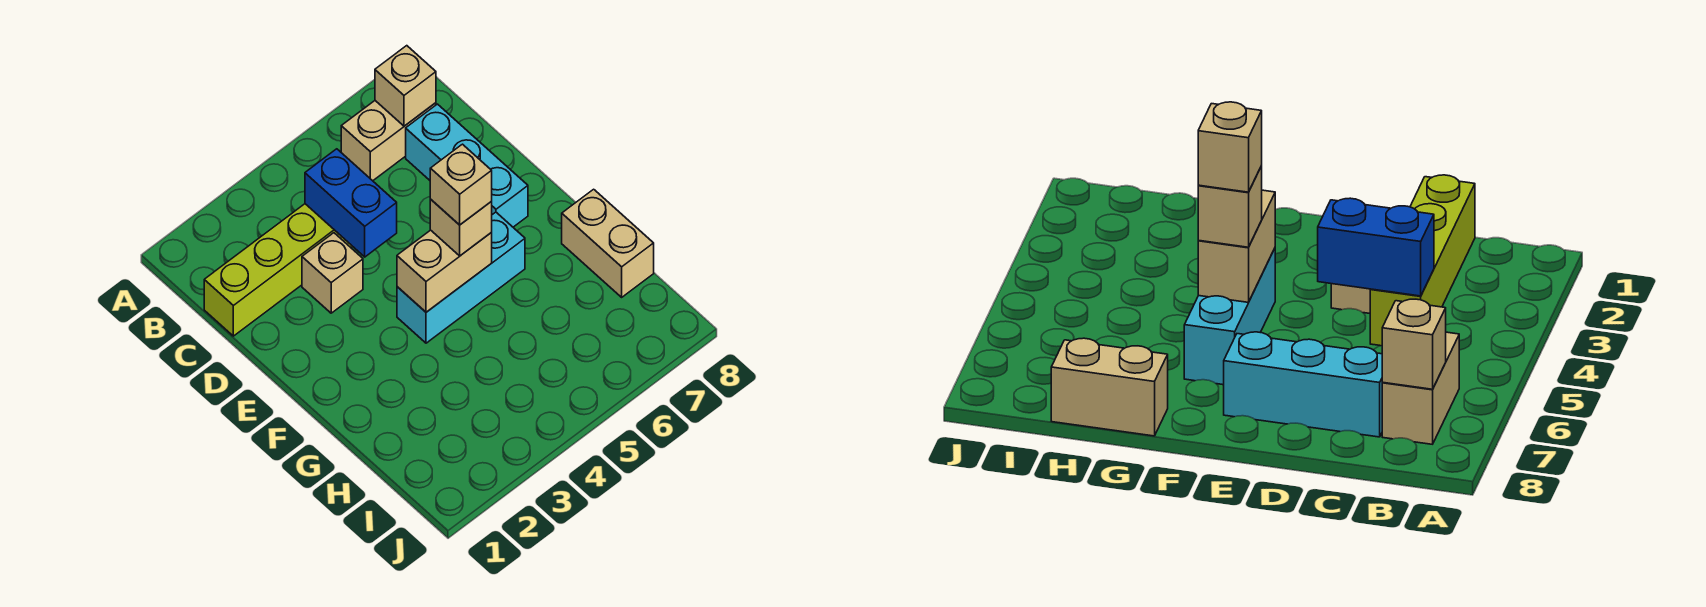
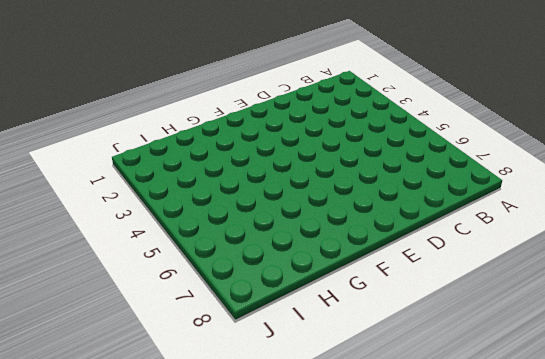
none -> tan 1x2 brick [341,101,436,181]
none -> lime 1x4 brick [204,204,353,336]

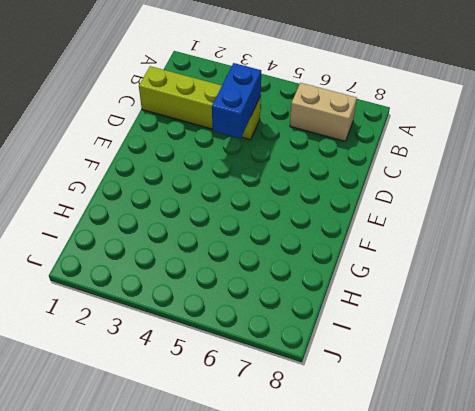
none -> cyan 1x3 brick [406,104,528,227]
none -> tan 1x1 brick [302,233,363,313]

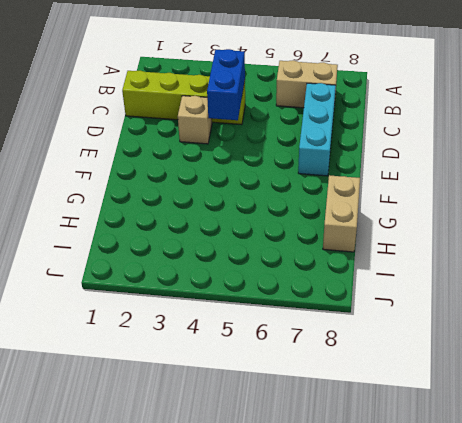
none -> cyan 1x3 brick [397,212,525,343]
none -> tan 1x1 brick [375,46,436,126]

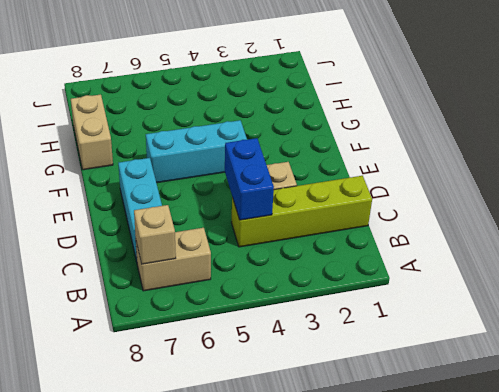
none -> tan 1x2 brick [397,230,492,312]
none -> tan 1x1 brick [430,199,492,256]

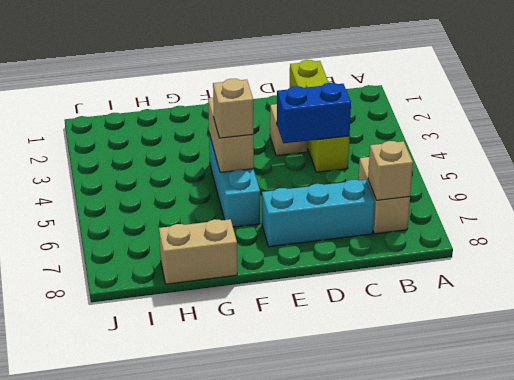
none -> tan 1x1 brick [430,144,492,225]

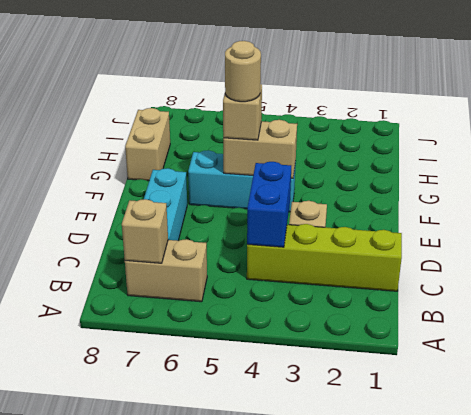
tan 1x1 round brick [225,41,261,102] -> tan 1x1 brick [430,144,492,225]

